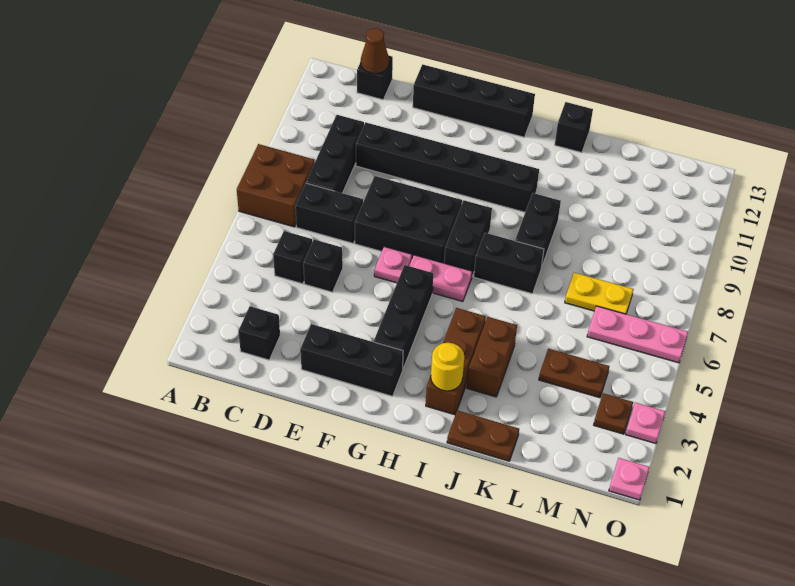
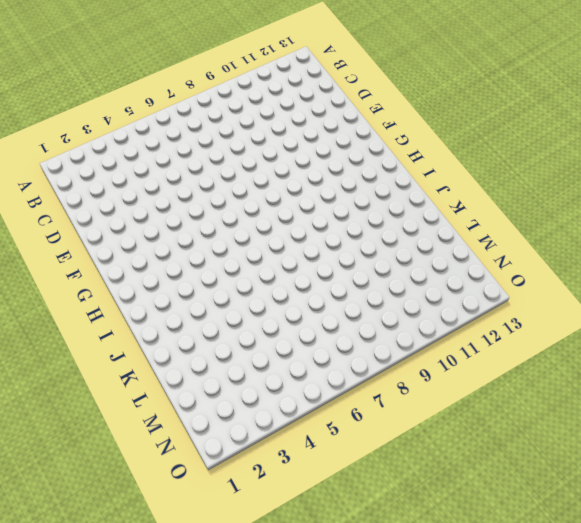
none -> brown 2x2 brick [237,144,315,227]
none -> black 1x1 brick [238,306,280,360]
none -> black 1x1 brick [273,231,312,284]

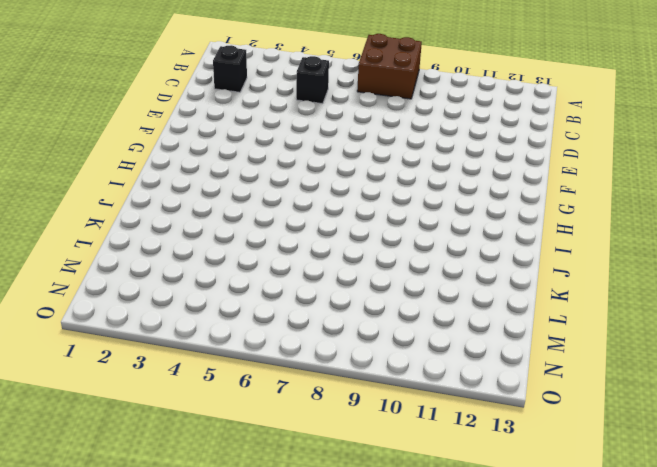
none -> black 1x2 brick [295,183,363,243]
none -> black 1x3 brick [306,115,364,193]
none -> black 1x1 brick [357,55,393,100]

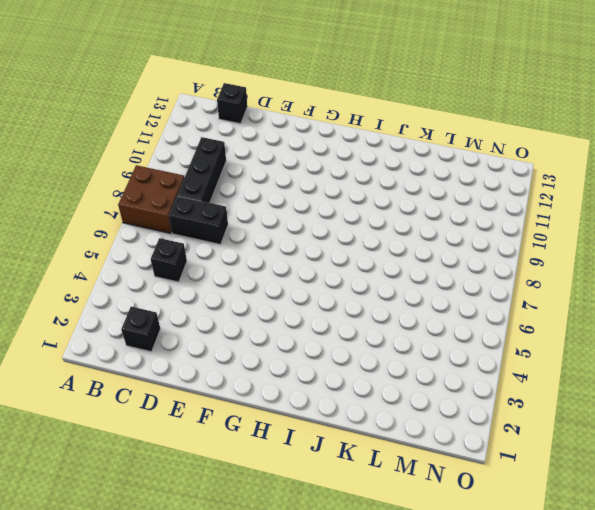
none -> black 1x1 brick [303,240,343,292]
none -> black 1x6 brick [356,122,539,212]
none -> black 1x3 brick [300,324,403,396]

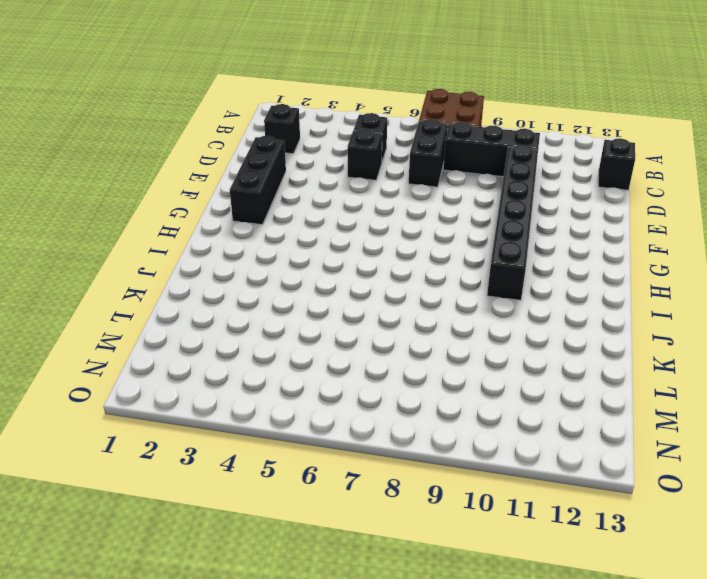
none -> black 2x3 brick [355,176,462,263]
none -> black 1x4 brick [413,64,535,137]
none -> pink 1x1 plate [374,247,412,283]

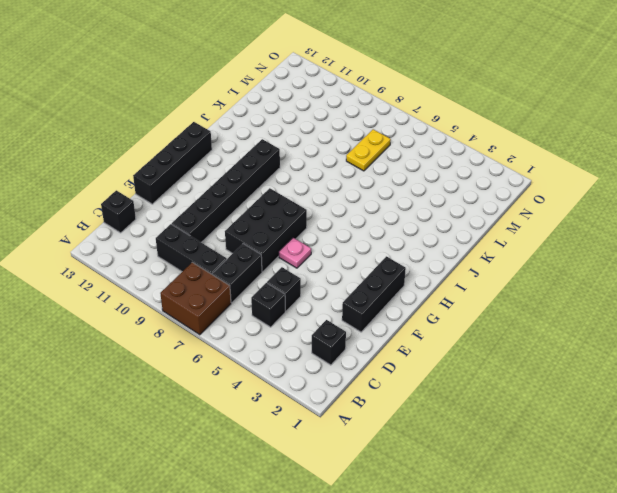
none -> black 1x3 brick [374,265,433,369]
none -> pink 1x2 plate [409,255,472,302]
none -> black 1x2 brick [444,200,492,276]

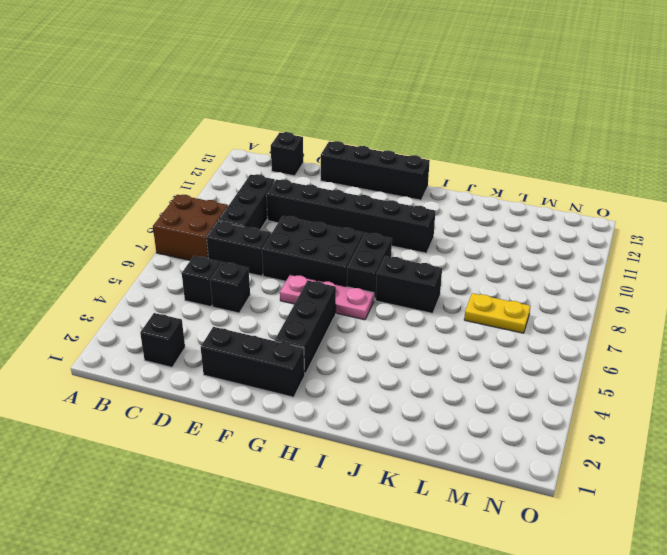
none -> brown 1x3 brick [426,308,486,415]
none -> brown 1x2 plate [447,410,519,461]
none -> brown 1x2 brick [467,317,517,397]

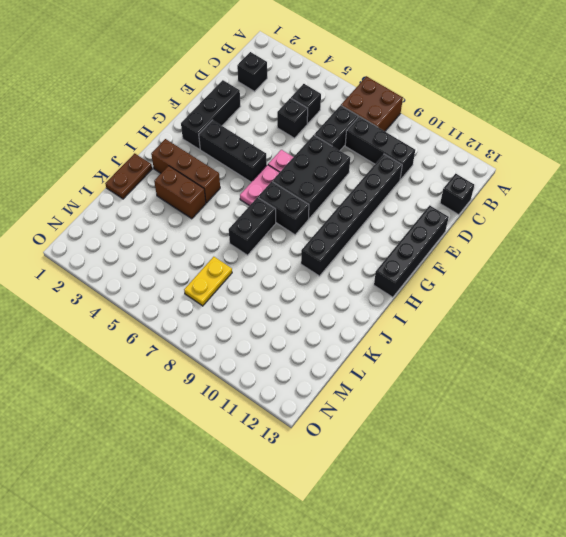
none -> black 1x2 brick [515,193,561,268]
none -> black 1x1 brick [555,102,593,153]
none -> brown 1x2 plate [539,349,609,398]

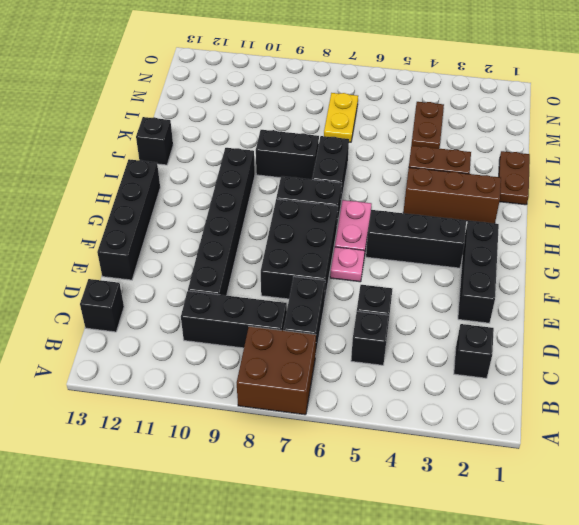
none -> pink 1x3 plate [587,306,688,363]
none -> brown 1x1 plate [594,393,633,434]
none -> pink 1x1 plate [609,458,649,500]

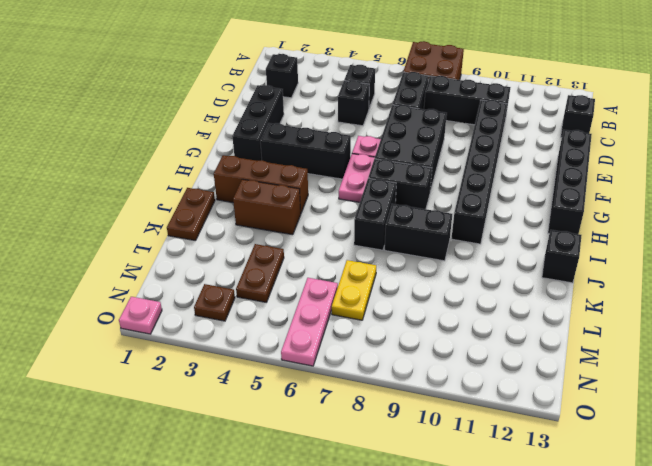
none -> pink 1x1 plate [626,403,665,444]
none -> brown 1x1 cone [361,28,389,74]
none -> yellow 1x1 round brick [431,343,464,391]

